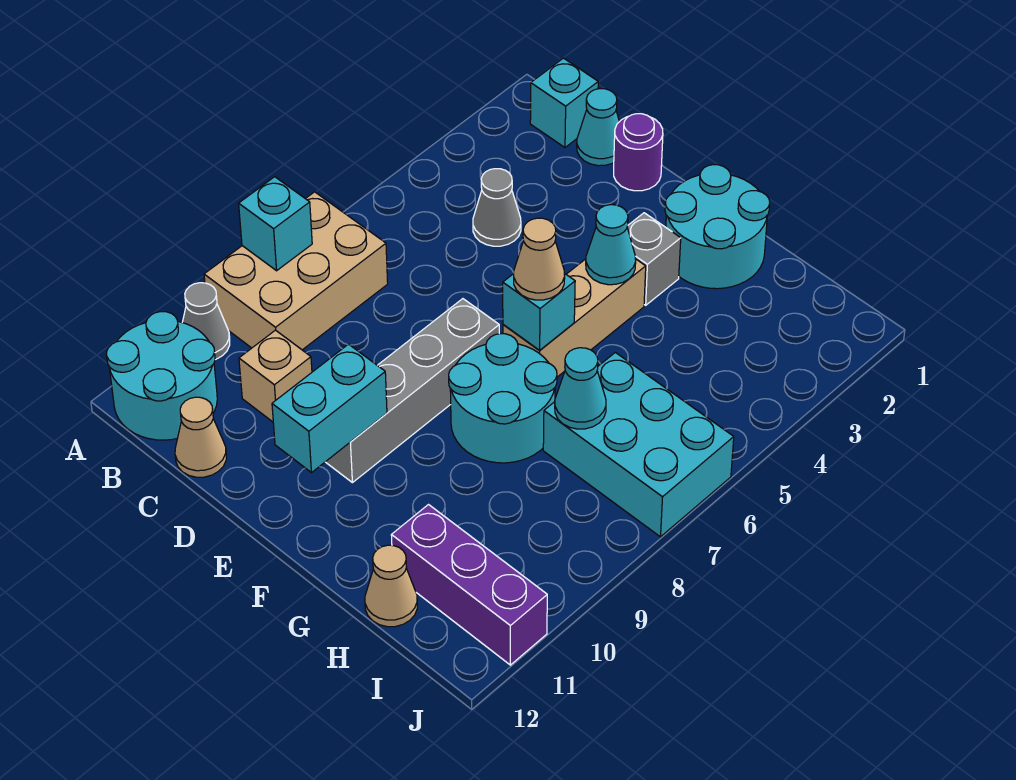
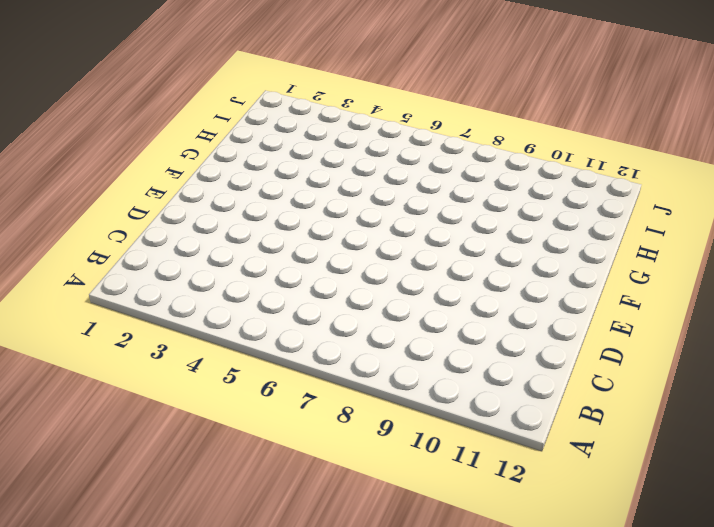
none -> tan 2x3 brick [204,192,388,350]
none -> grey 1x1 cone [182,283,230,360]
none -> cyan 2x2 round brick [107,312,217,440]

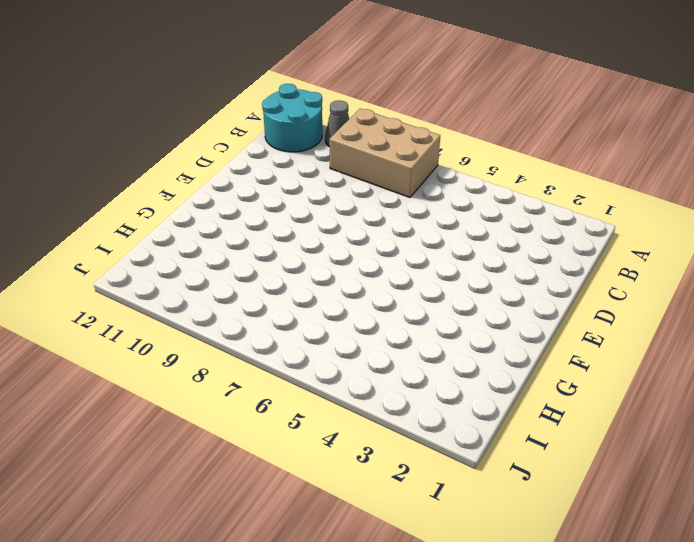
none -> cyan 1x1 brick [530,58,598,147]
none -> cyan 1x1 cone [577,89,619,166]
none -> grey 1x1 cone [473,169,521,246]

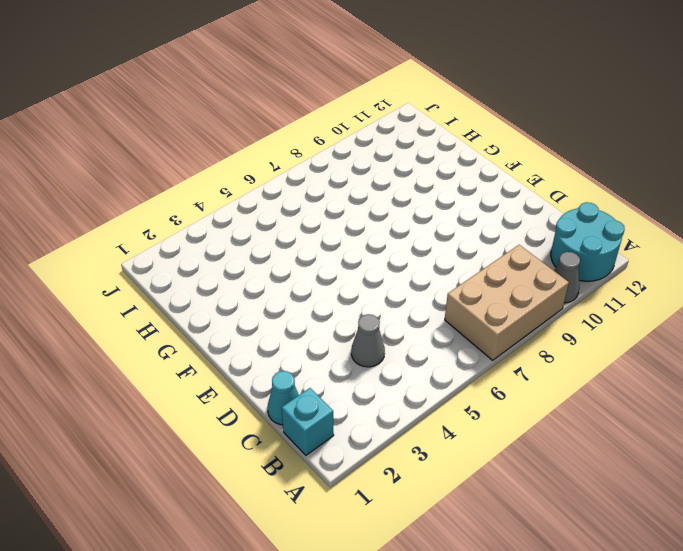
none -> tan 1x1 brick [239,330,312,422]
none -> tan 1x1 cone [175,397,226,477]
none -> purple 1x1 round brick [614,114,663,191]

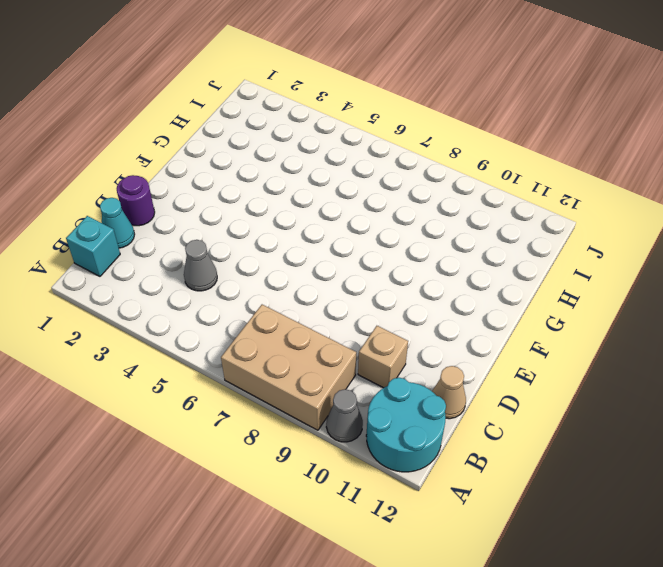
none -> grey 1x4 brick [326,299,499,483]
none -> cyan 2x2 round brick [665,165,770,289]
none -> grey 1x1 brick [627,213,681,305]

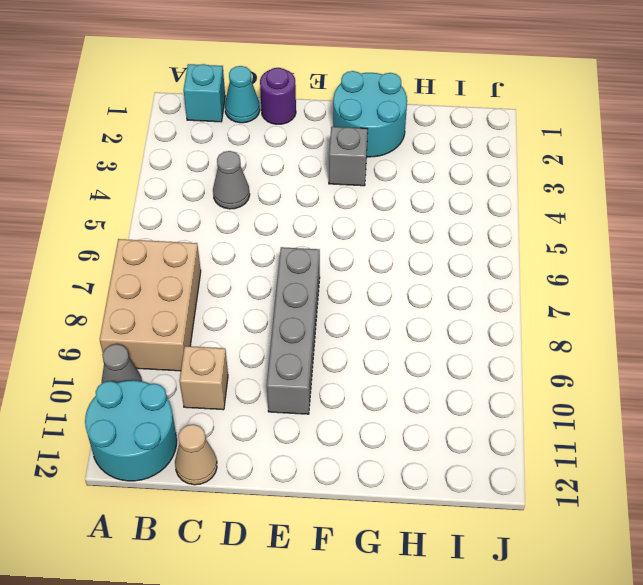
none -> tan 1x3 brick [503,259,646,377]
none -> cyan 2x2 round brick [449,334,557,463]
none -> cyan 2x3 brick [543,352,734,537]

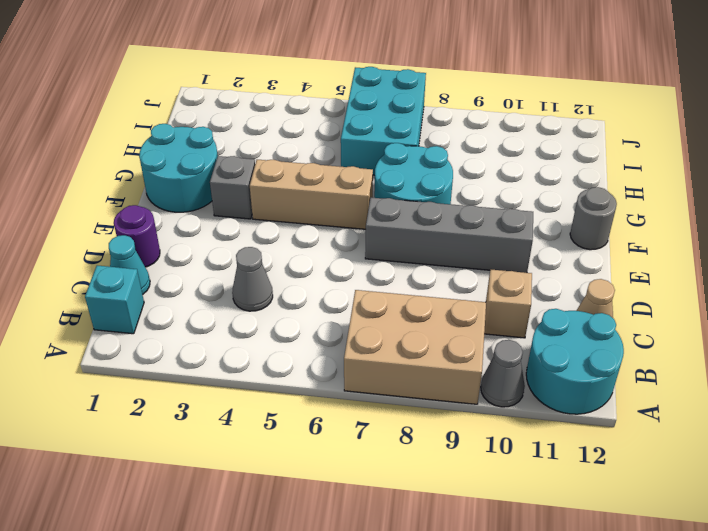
grey 1x1 round brick [570,187,617,250] -> none
none -> purple 1x3 brick [391,505,547,665]
none -> tan 1x1 cone [365,545,417,627]
none -> cyan 1x1 brick [239,177,312,271]

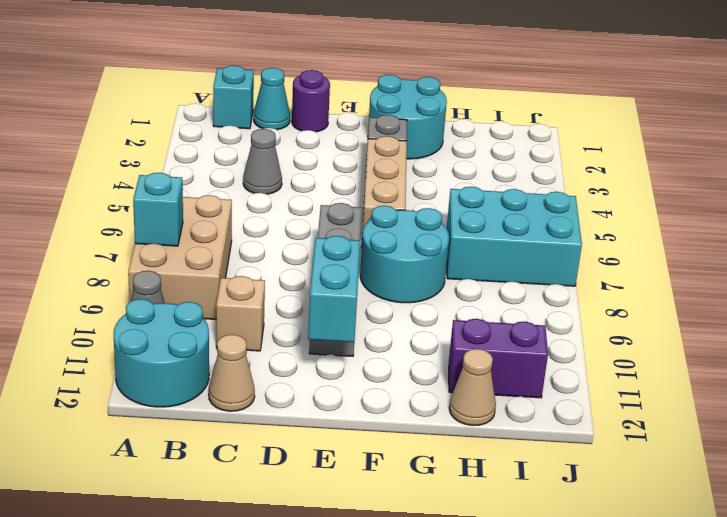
purple 1x2 brick [449,319,548,398] -> purple 1x3 brick [391,505,547,665]
none -> cyan 1x1 cone [586,205,636,285]
none -> cyan 1x1 brick [503,273,575,350]
none -> cyan 1x1 cone [555,348,606,429]

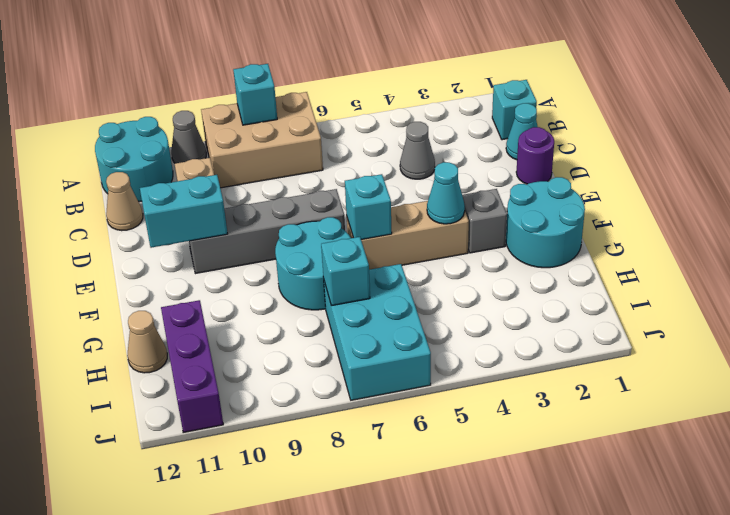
cyan 1x1 brick [321,237,370,306] -> cyan 1x1 cone [555,348,606,429]
none -> tan 1x1 cone [514,218,565,300]

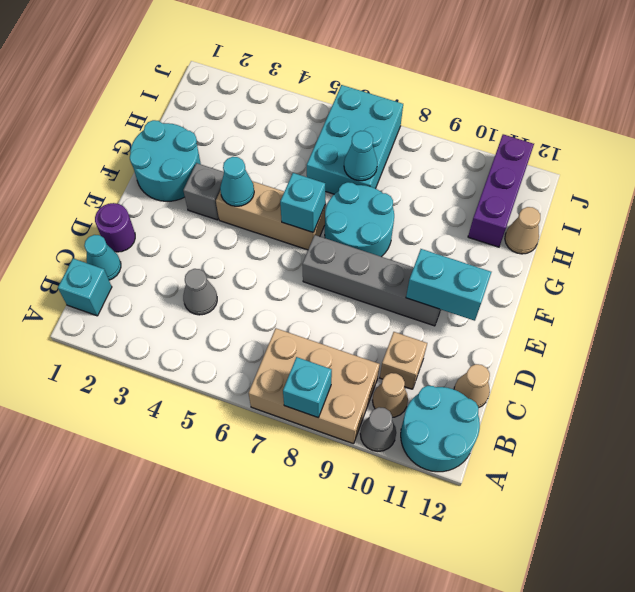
tan 1x1 cone [373,373,408,417] -> tan 1x1 cone moved to [514,218,565,300]

